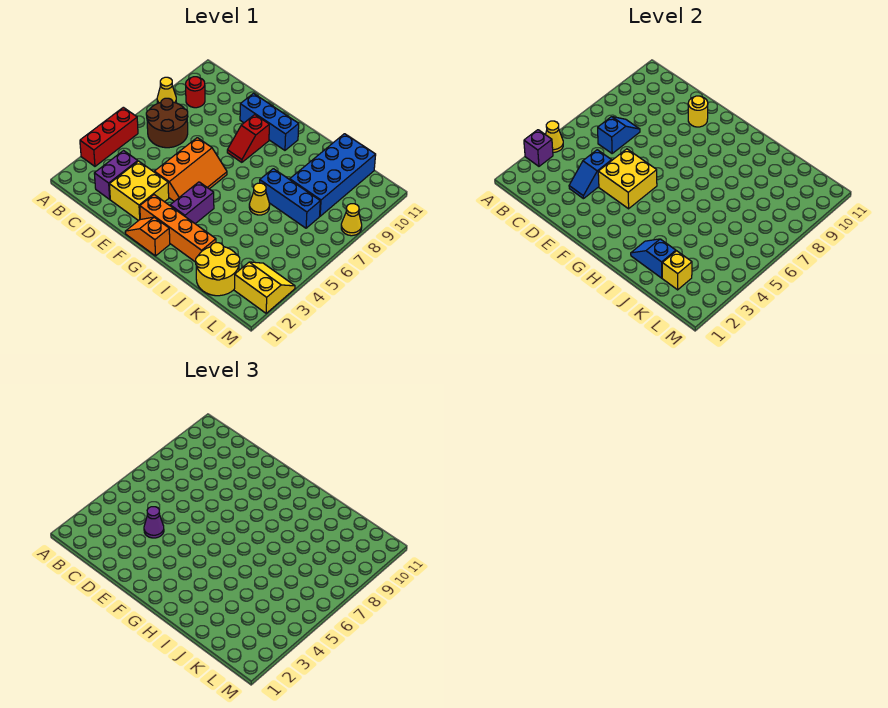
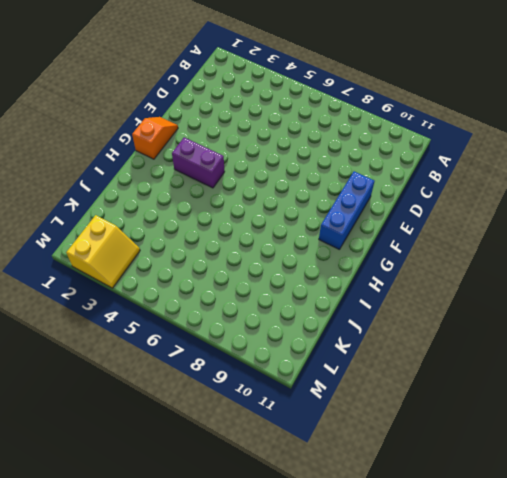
none -> red 1x3 brick [80,107,138,166]
none -> yellow 1x1 cone [157,77,176,103]
none -> brown 2x2 round brick [146,98,188,148]

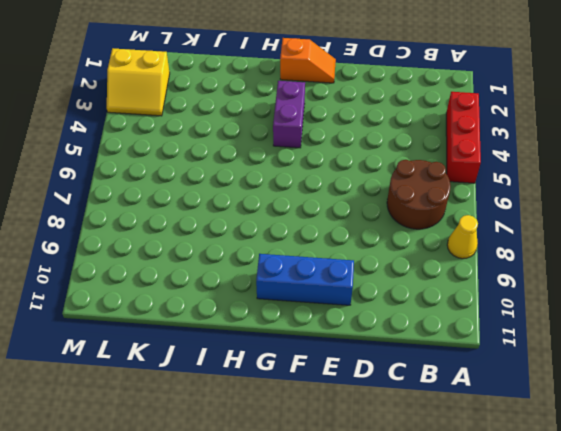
none -> red 1x1 round brick [186,77,205,108]
none -> purple 1x2 brick [94,151,138,199]
none -> yellow 2x2 brick [109,161,169,221]

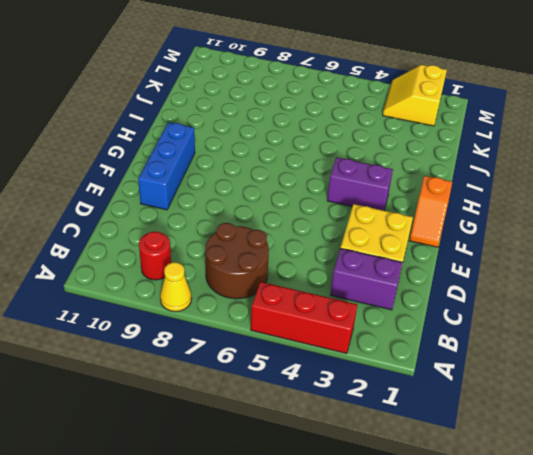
none -> orange 2x3 slope [154,138,227,201]
none -> orange 1x4 brick [140,195,216,262]
none -> red 1x2 slope [227,115,269,162]

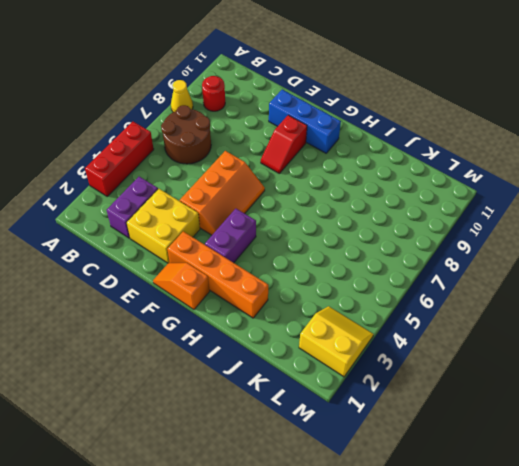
none -> yellow 1x1 cone [249,183,270,215]
none -> blue 1x3 brick [260,169,320,228]
none -> yellow 2x2 round brick [196,243,240,296]

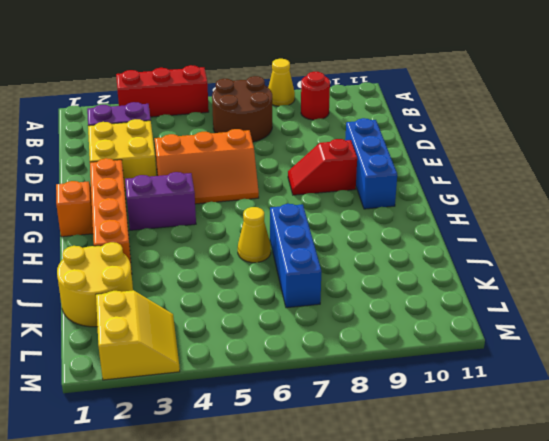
none -> blue 2x4 brick [290,134,376,216]
none -> yellow 1x1 cone [341,204,362,236]
none -> purple 1x1 brick [524,130,553,166]

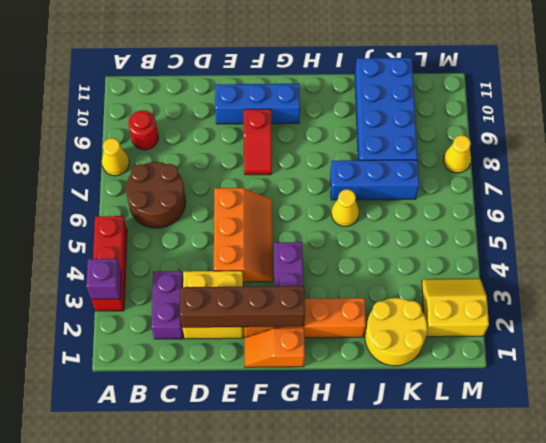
brown 1x4 brick [180,286,305,327] -> none
none -> yellow 1x1 cone [546,121,563,152]
none -> blue 1x2 slope [598,117,640,153]
none -> blue 1x2 slope [569,150,612,199]

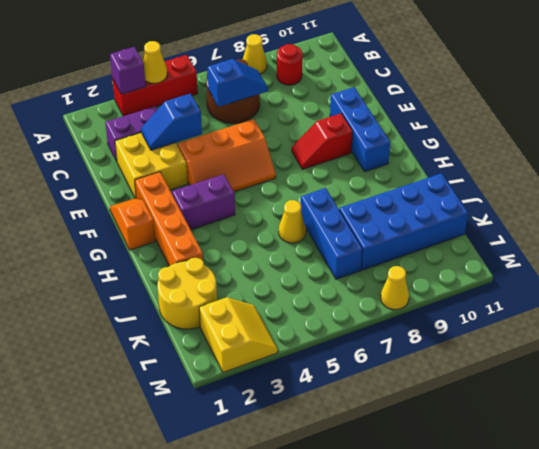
none -> yellow 2x2 brick [598,149,657,209]
none -> yellow 1x1 round brick [688,96,708,127]
none -> blue 1x2 slope [631,239,676,278]

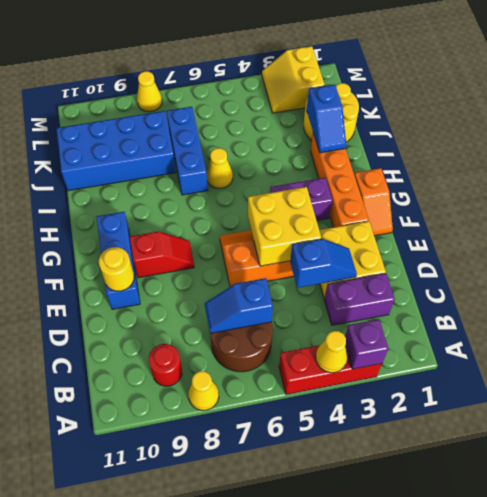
none -> yellow 1x1 brick [662,251,692,290]
none -> purple 1x1 cone [144,507,164,538]

